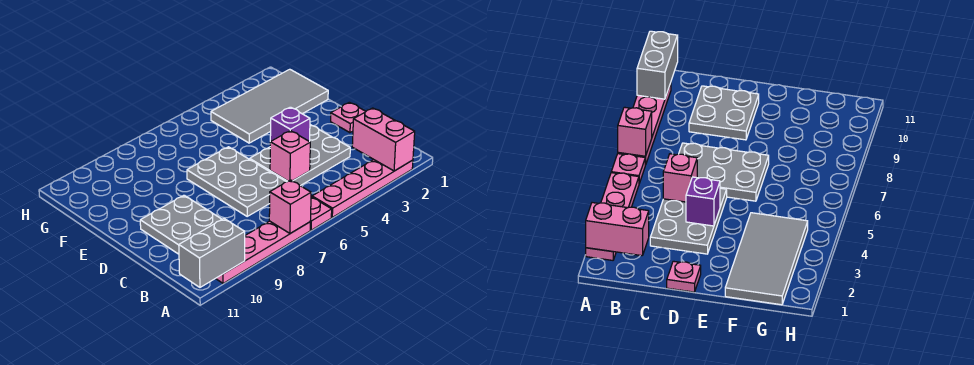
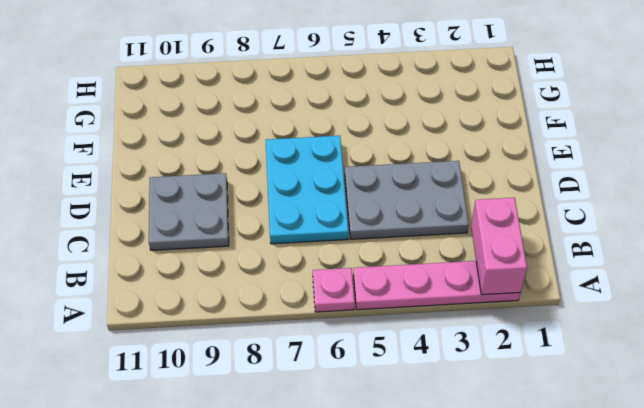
cyan 2x3 plate [266,136,349,244] -> grey 2x3 plate [187,147,286,216]
none -> pink 1x4 plate [216,221,310,283]
none -> pink 1x1 plate [331,102,366,133]
none -> grey 2x4 tile [211,69,328,143]

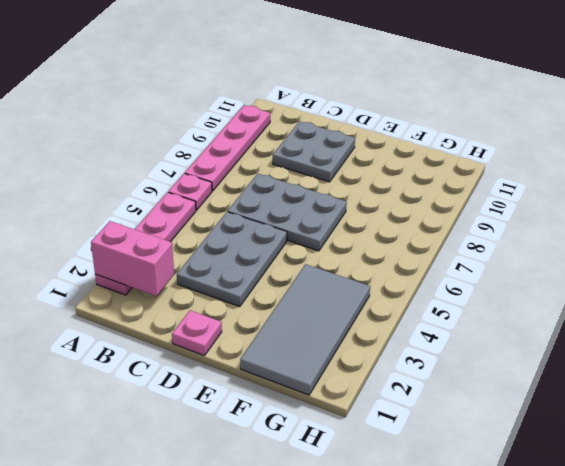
none -> pink 1x1 brick [269,180,311,233]
none -> grey 1x2 brick [179,219,245,287]
none -> pink 1x1 brick [270,131,310,181]

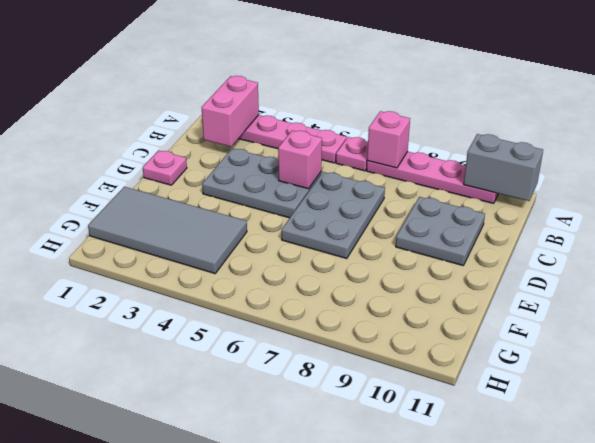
none -> purple 1x1 brick [270,107,310,142]

